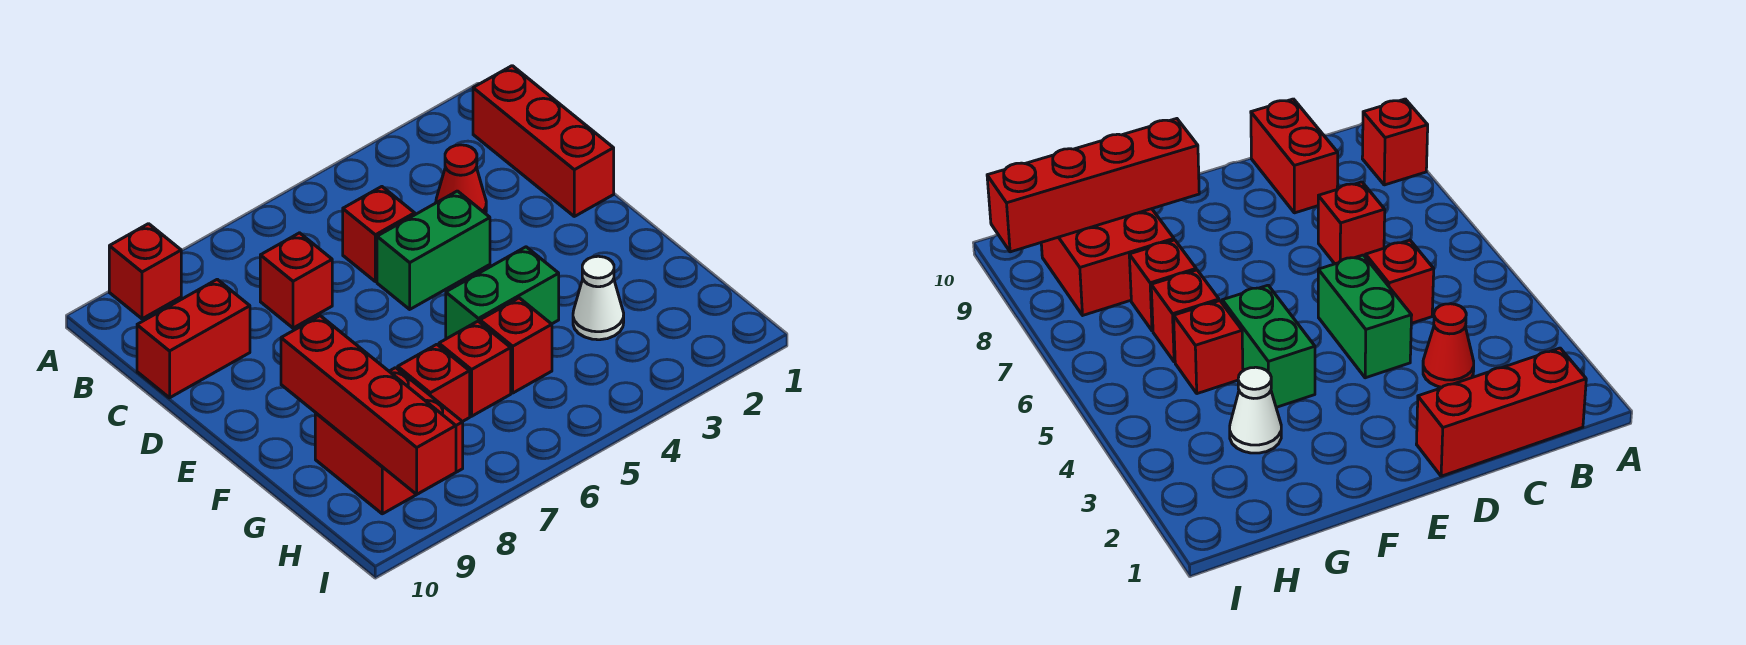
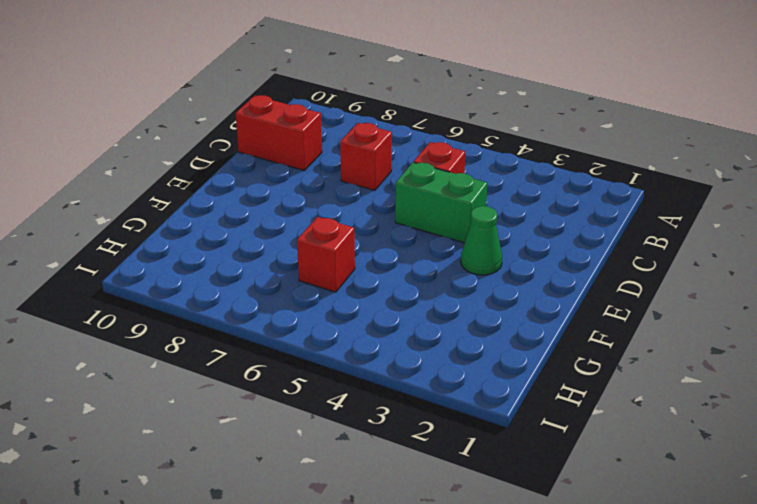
green 1x1 cone [461,206,502,275] -> none
none -> red 1x1 brick [109,224,181,319]
none -> red 1x3 brick [473,66,614,216]
none -> red 1x1 cone [436,145,486,214]

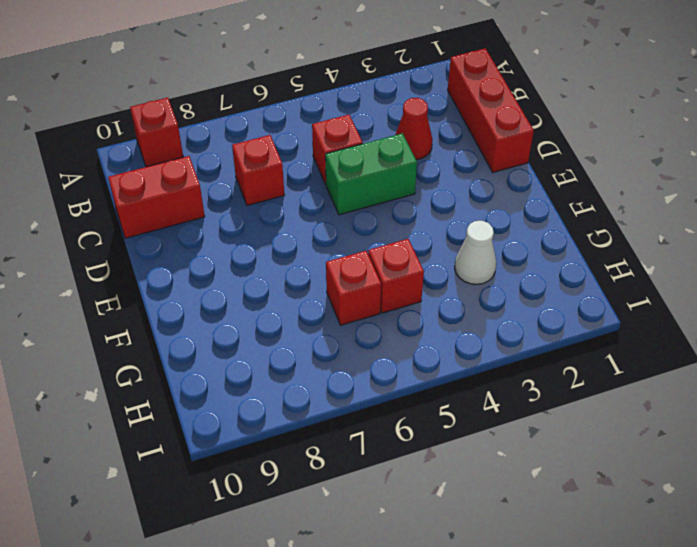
none -> green 1x2 brick [446,247,559,339]
none -> red 1x1 brick [398,344,470,422]
none -> red 2x2 brick [315,368,463,514]

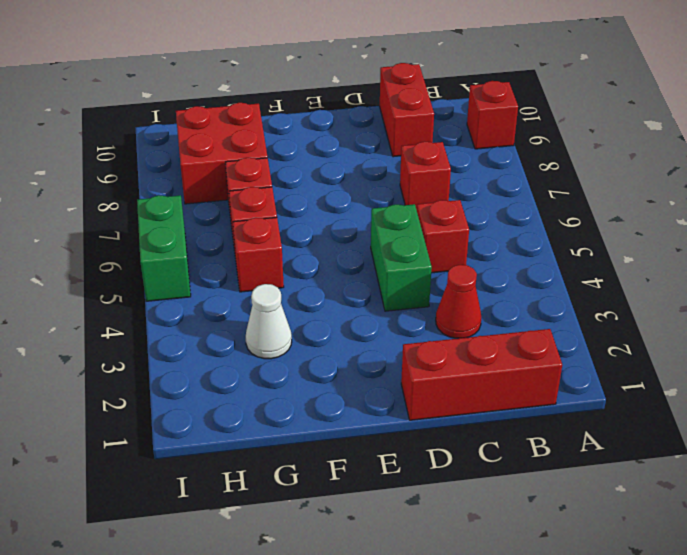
green 1x2 brick [137,195,191,301] -> green 1x2 brick moved to [446,247,559,339]
none -> red 1x4 brick [281,316,456,494]

